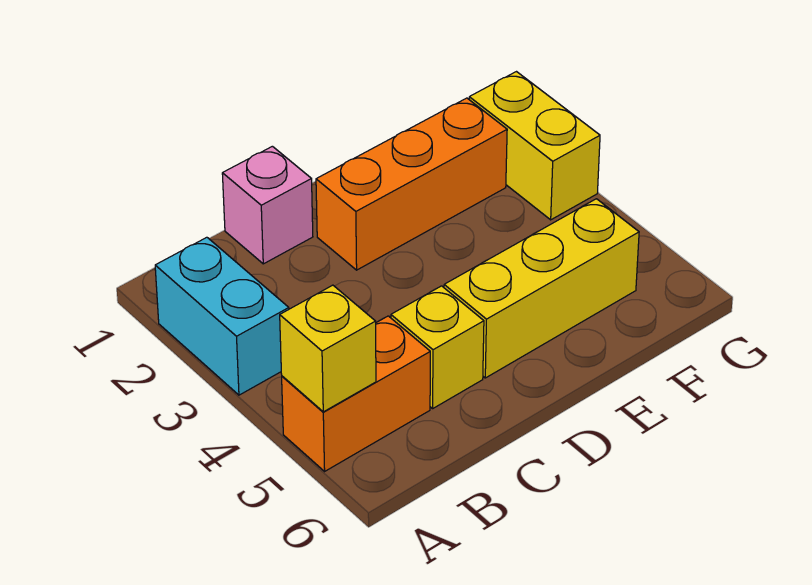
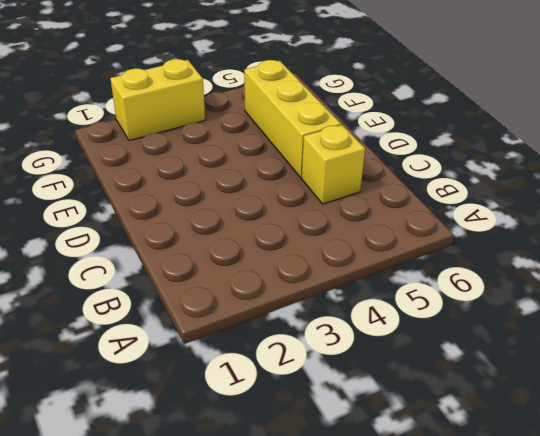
none -> cyan 1x2 brick [155,237,289,395]
none -> orange 1x2 brick [282,316,430,471]

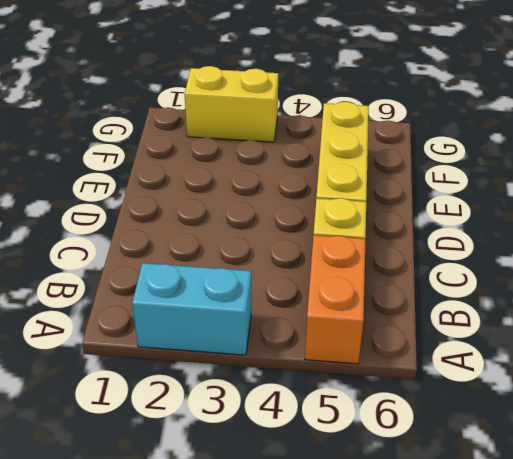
none -> pink 1x1 brick [222,146,313,264]
none -> orange 1x3 brick [316,98,507,270]

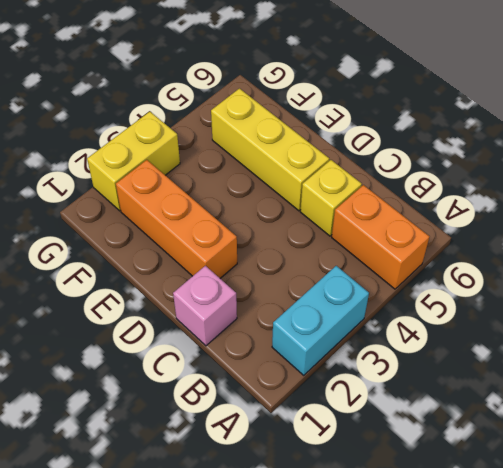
none -> yellow 1x1 brick [280,285,376,412]

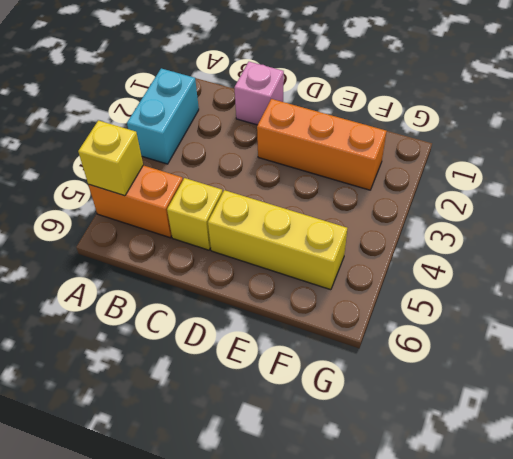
none -> yellow 1x2 brick [469,72,600,220]

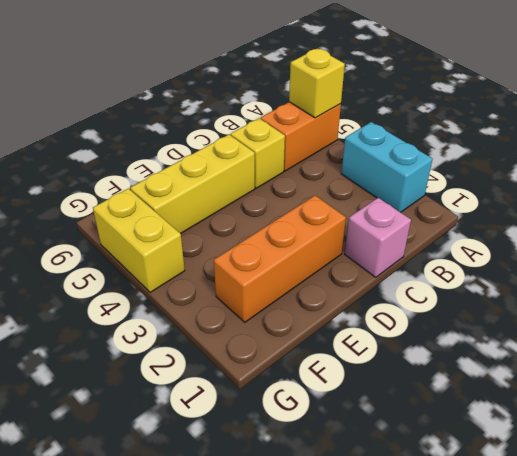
yellow 1x2 brick [93,189,185,293] -> yellow 1x2 brick moved to [469,72,600,220]

